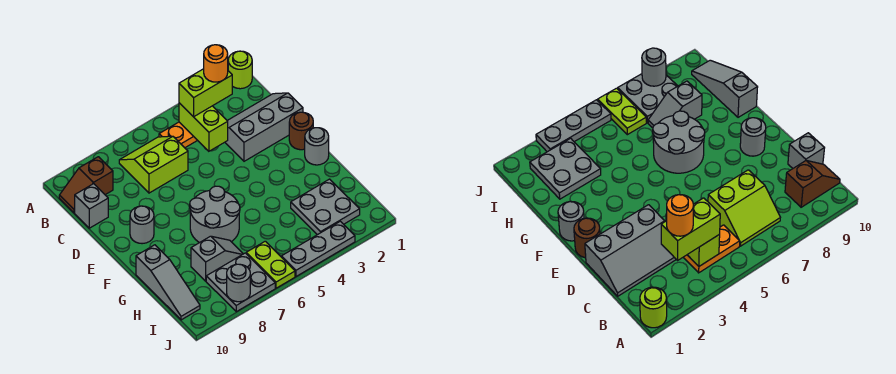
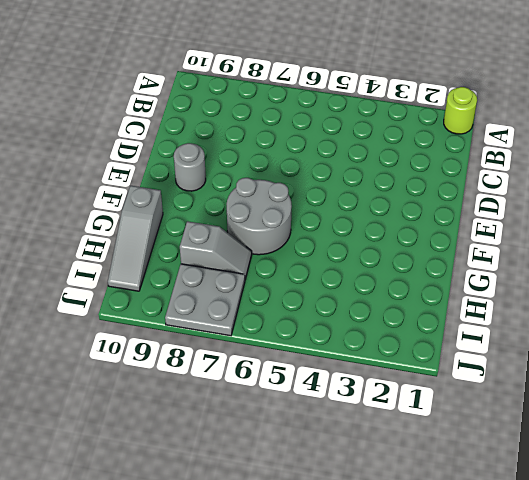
none -> orange 1x2 plate [159,122,197,148]
none -> lime 2x2 slope [119,136,188,193]
none -> brown 1x2 slope [59,157,113,213]

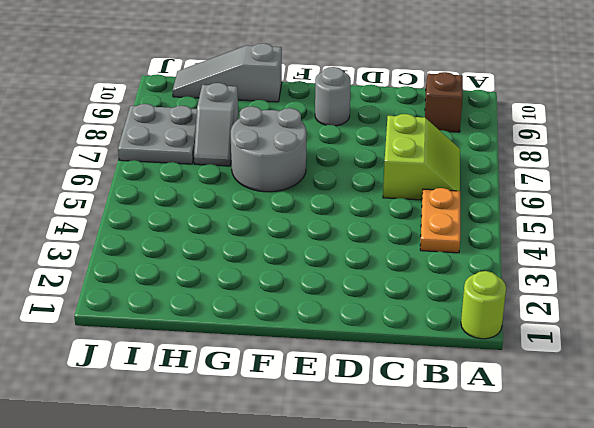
none -> grey 2x3 slope [225,93,303,161]
none -> grey 1x1 brick [75,184,108,228]
none -> brown 1x1 round brick [289,112,313,150]

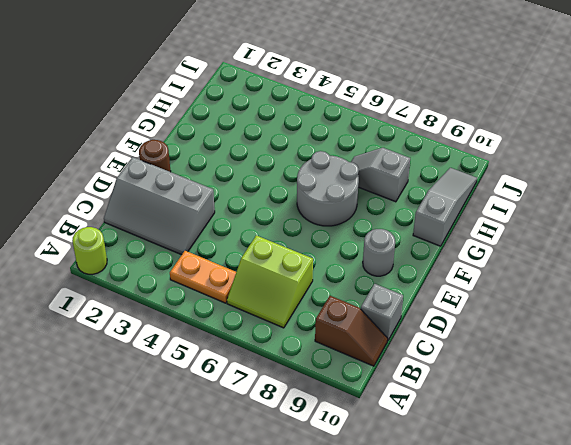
none -> grey 1x1 round brick [305,128,329,165]
none -> grey 2x2 plate [291,179,360,235]
none -> lime 1x2 plate [246,241,295,288]

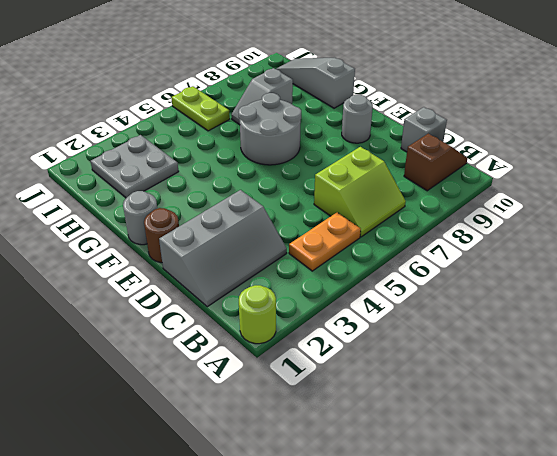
none -> grey 2x2 plate [206,253,275,312]
none -> grey 1x3 plate [281,221,355,276]
none -> lime 1x2 brick [179,103,228,151]

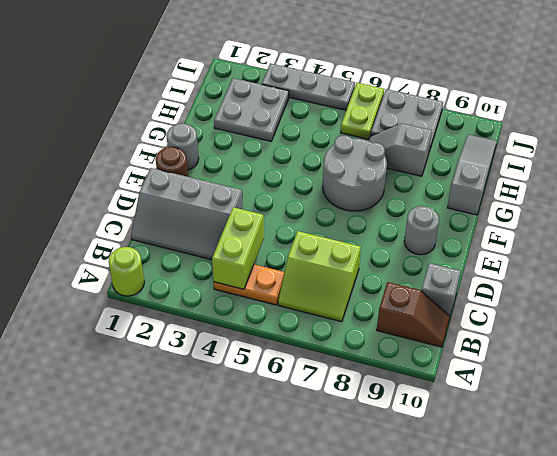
none -> grey 1x1 round brick [227,264,250,302]
none -> lime 1x2 brick [179,69,232,117]
none -> orange 1x1 round brick [204,45,228,82]

